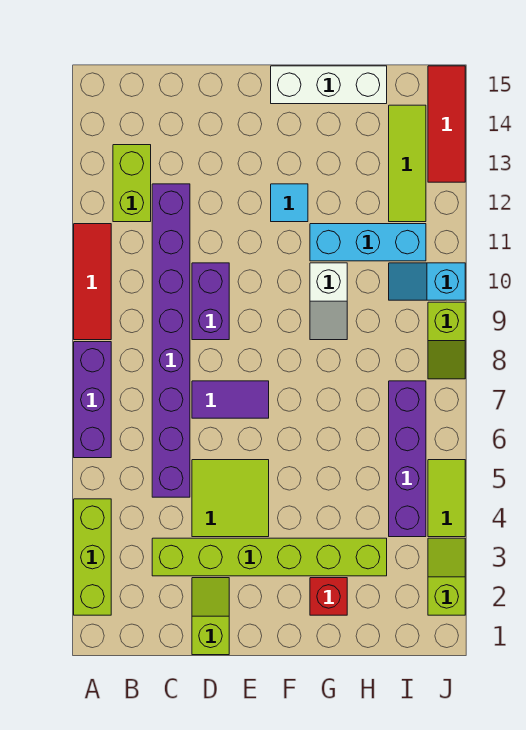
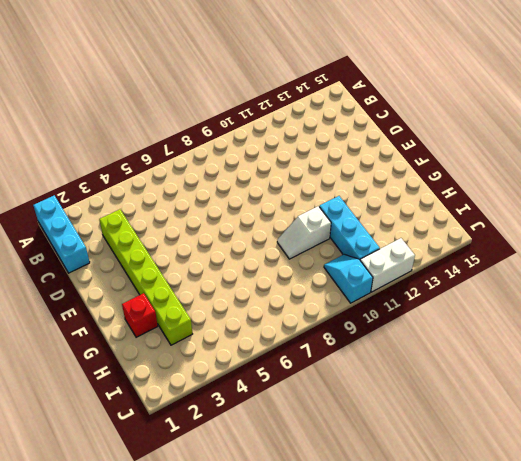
cyan 1x3 brick [33,195,90,273] -> none
white 1x2 brick [360,238,415,292] -> none
none -> lime 1x3 brick [74,499,111,615]
none -> purple 1x3 brick [74,342,111,458]
none -> red 1x3 tile [74,224,111,340]

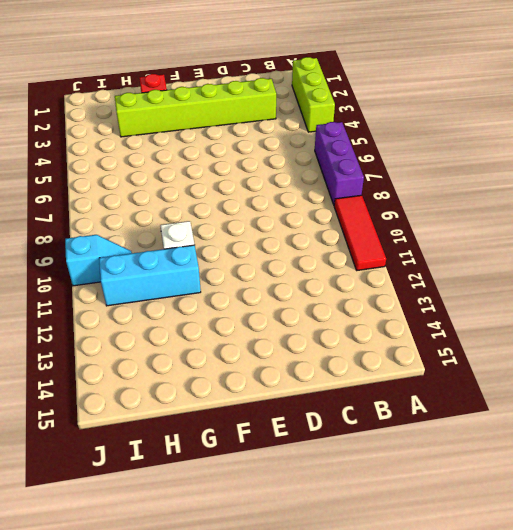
none -> lime 1x2 brick [113,145,151,222]
none -> purple 1x8 brick [152,184,190,497]
none -> lime 1x2 slope [192,578,229,655]

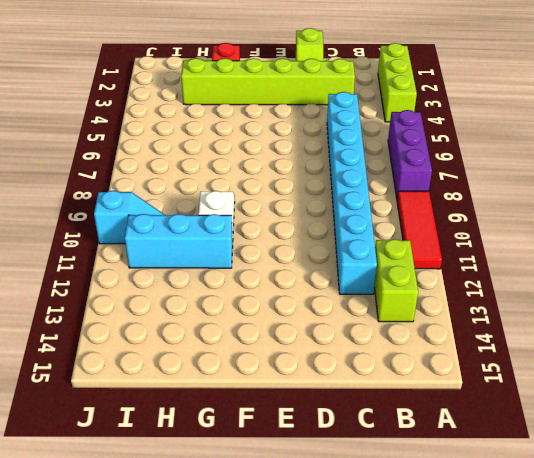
cyan 1x8 brick [327,92,377,294] -> purple 1x8 brick [152,184,190,497]
none -> lime 2x2 tile [192,460,269,537]
none -> purple 1x2 tile [192,381,269,418]
none -> purple 1x2 brick [192,263,229,340]

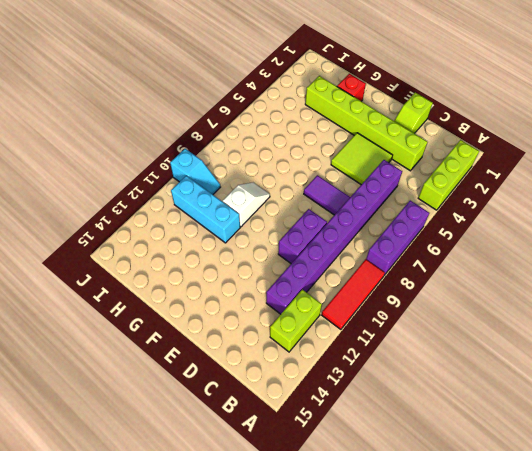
none -> cyan 1x1 tile [271,184,308,222]
none -> white 1x3 brick [271,66,387,104]
none -> purple 1x4 brick [389,381,426,537]

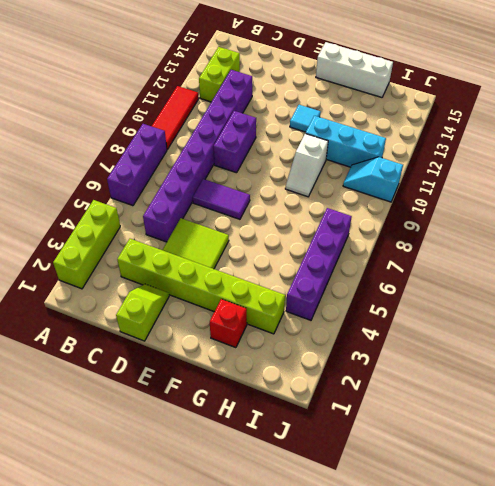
none -> lime 1x3 tile [389,105,426,222]
none -> lime 1x2 slope [428,538,465,615]
none -> lime 1x2 tile [428,460,465,537]

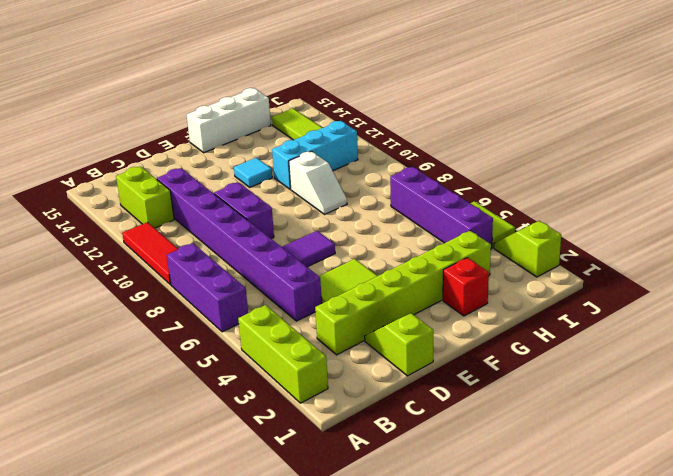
none -> cyan 1x2 slope [389,263,465,300]
none -> lime 1x2 slope [428,302,465,379]
none -> red 1x3 tile [428,66,465,182]

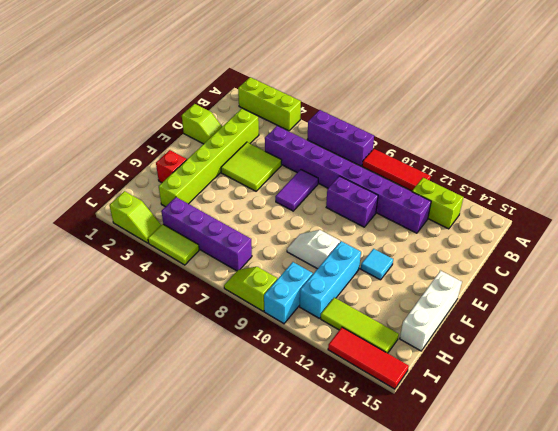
cyan 1x2 brick [264,262,313,324] -> cyan 1x2 slope [389,263,465,300]

